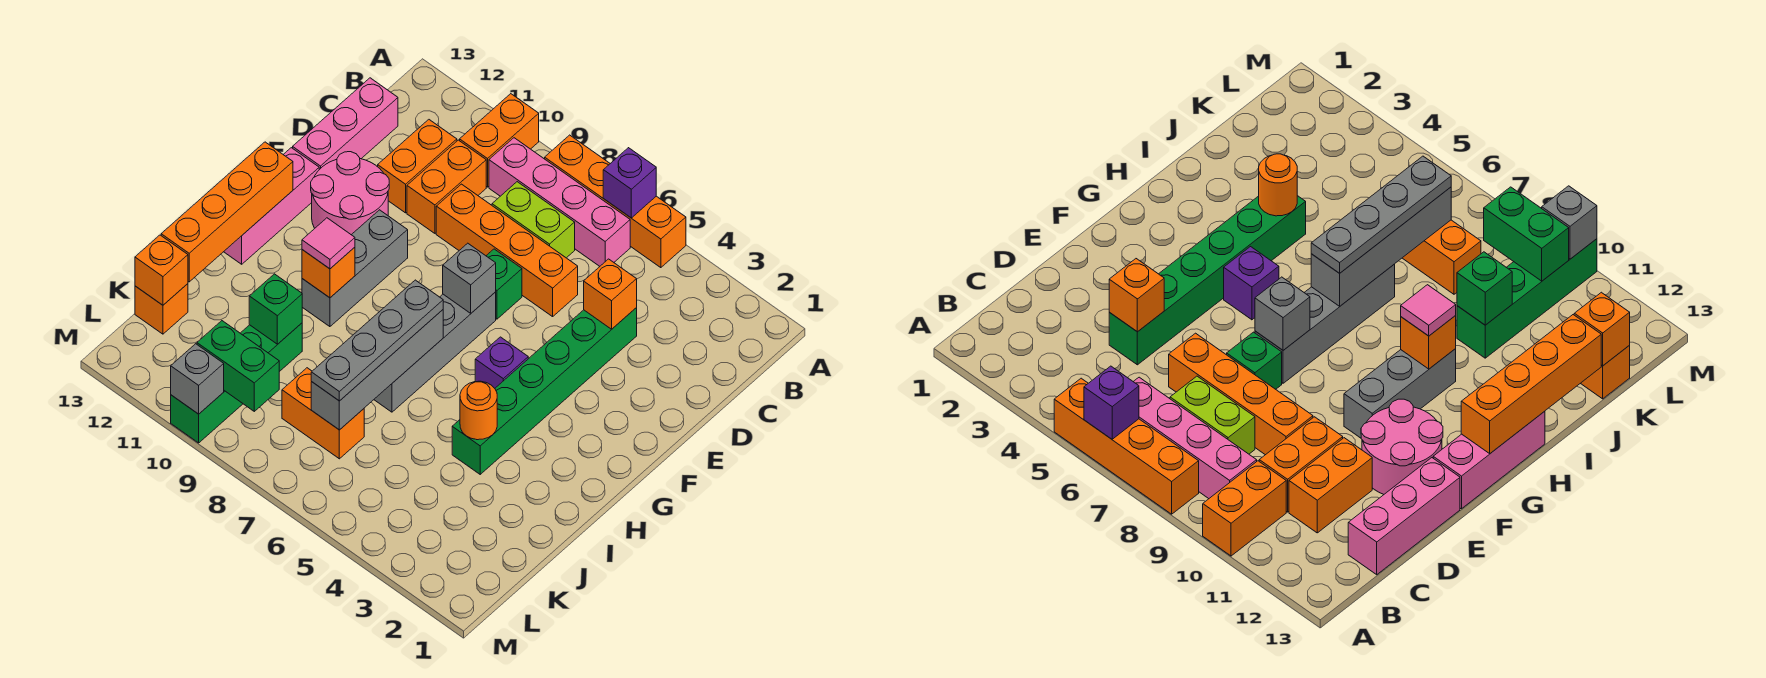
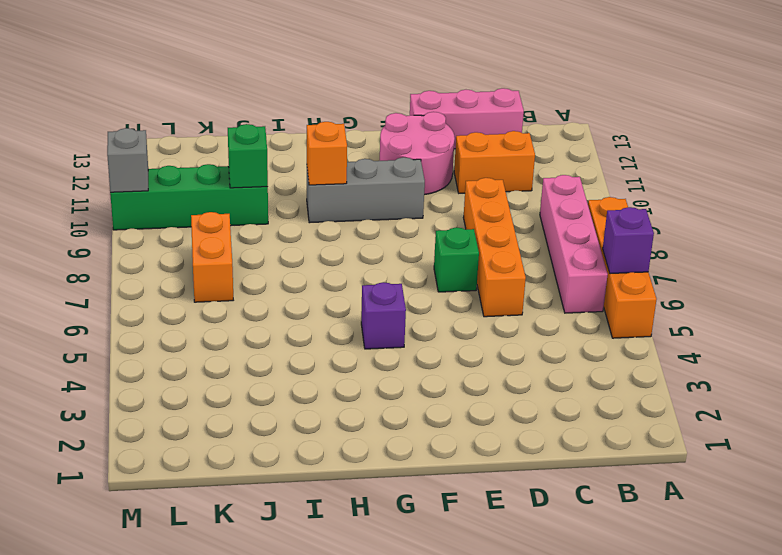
none -> orange 1x2 brick [460,94,539,187]
none -> lime 1x2 brick [492,182,575,258]
none -> orange 1x2 brick [407,140,486,233]
none -> green 1x6 brick [452,308,637,474]

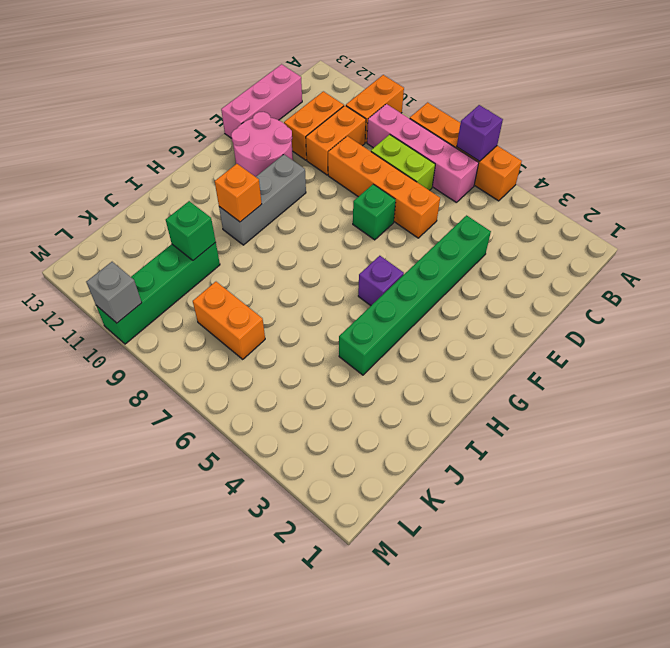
none -> grey 1x4 brick [374,292,496,412]
none -> pink 1x3 brick [224,148,319,264]
none -> orange 1x1 brick [135,284,188,334]
none -> orange 1x1 brick [584,259,637,329]

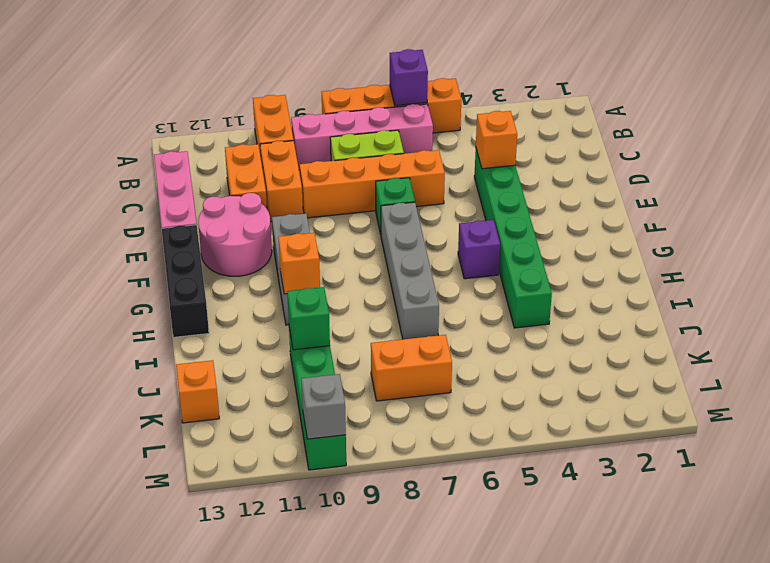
black 1x3 brick [162,225,209,337] -> pink 1x3 brick [224,148,319,264]
none -> grey 1x1 brick [443,243,496,313]
none -> orange 1x4 brick [161,142,293,282]
none -> grey 1x4 brick [311,310,443,430]
none -> orange 1x1 round brick [460,381,497,440]

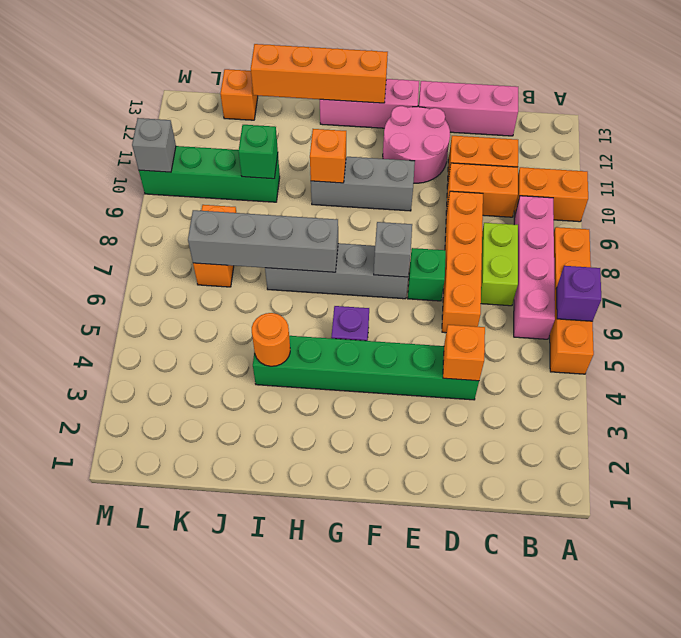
none -> orange 1x1 brick [135,235,188,305]
none -> green 1x2 brick [197,321,279,411]
none -> grey 1x4 plate [311,280,443,401]
none -> pink 1x1 tile [302,218,355,269]

